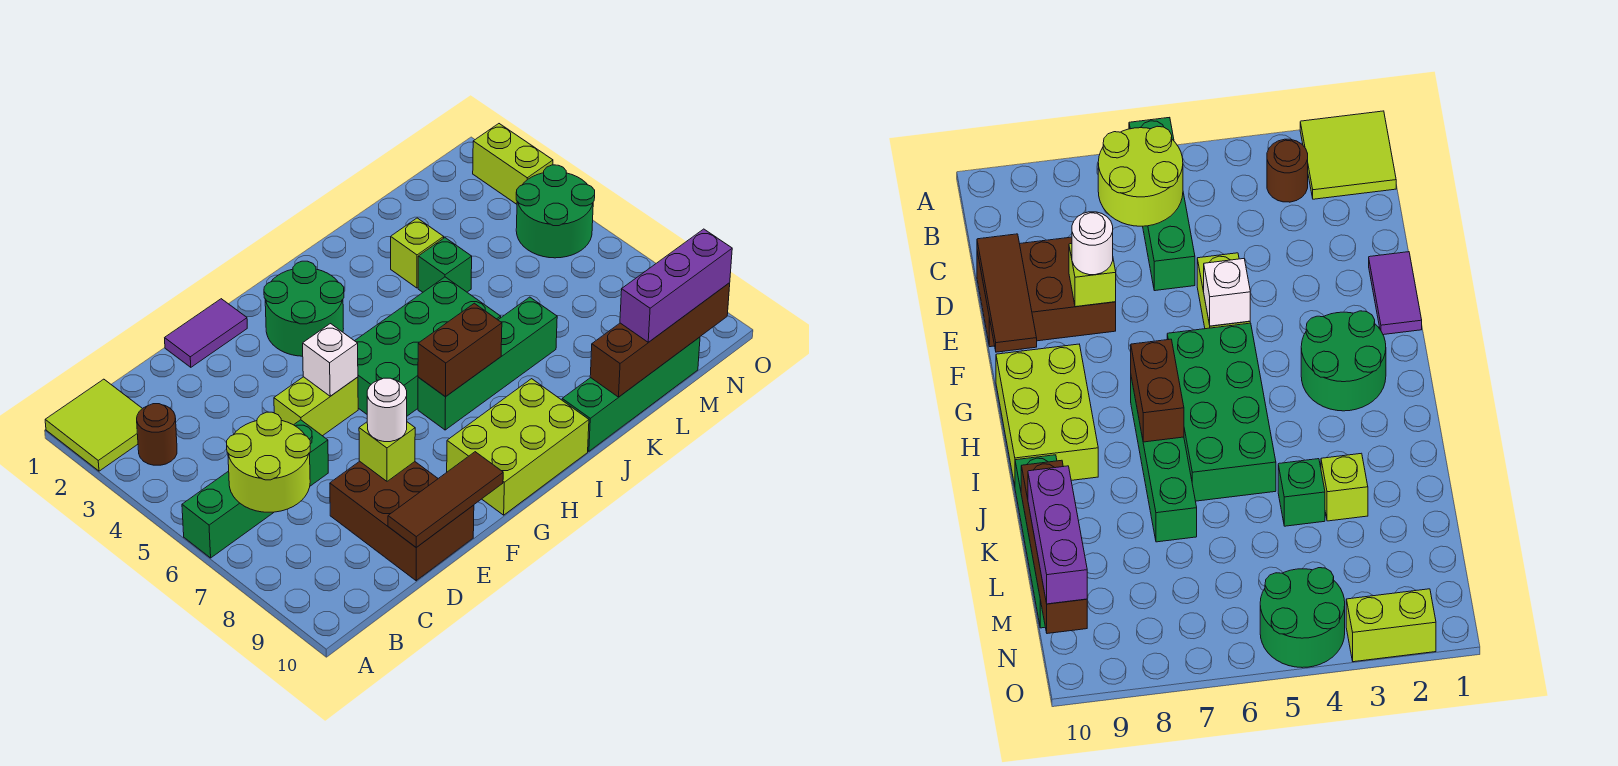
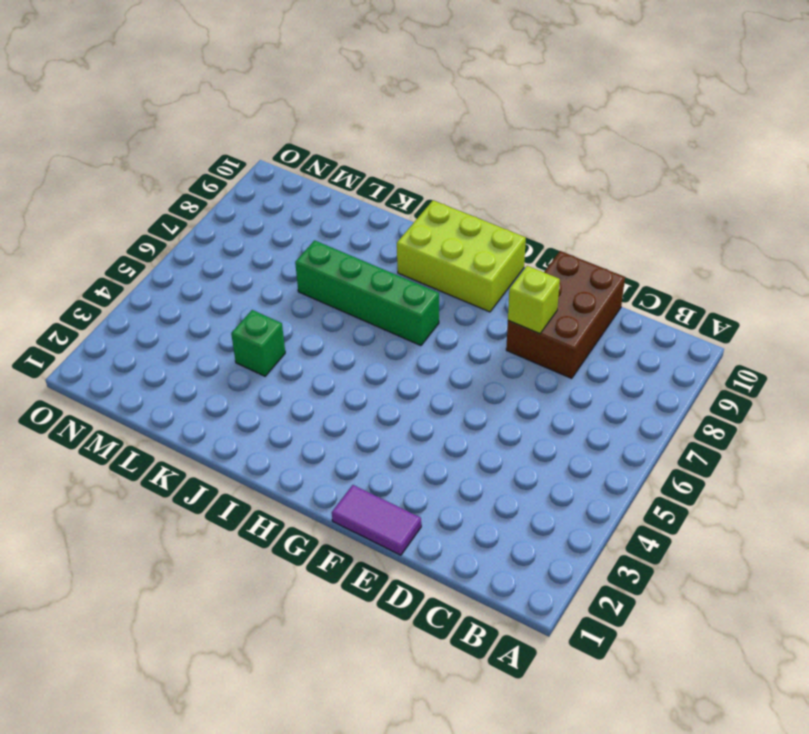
none -> lime 2x2 tile [45,379,142,471]
none -> green 1x4 brick [182,420,328,558]
none -> brown 1x1 round brick [137,404,177,465]

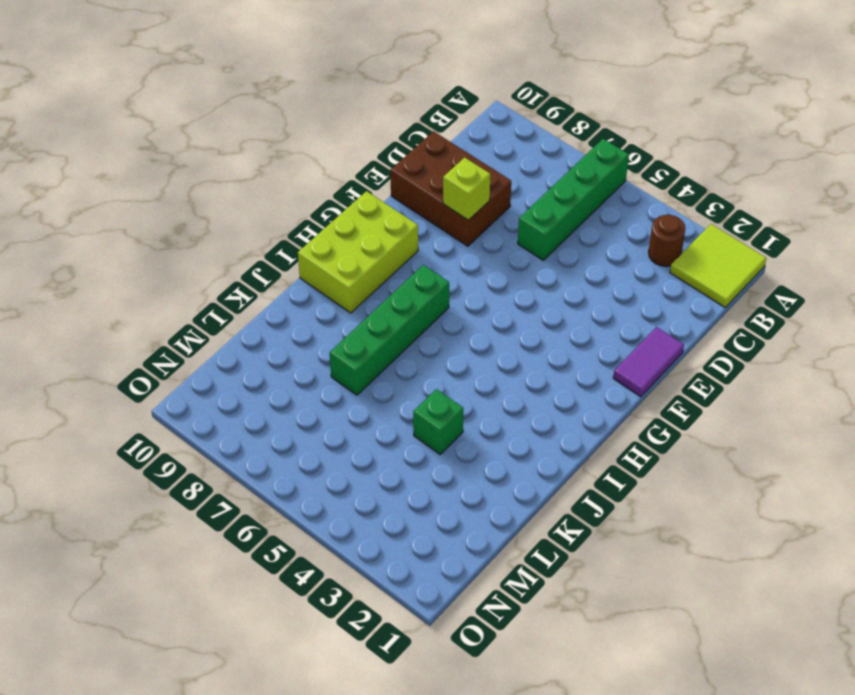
none -> lime 1x2 brick [274,377,358,436]
none -> green 2x2 round brick [264,261,344,356]
none -> green 2x4 brick [355,277,501,416]

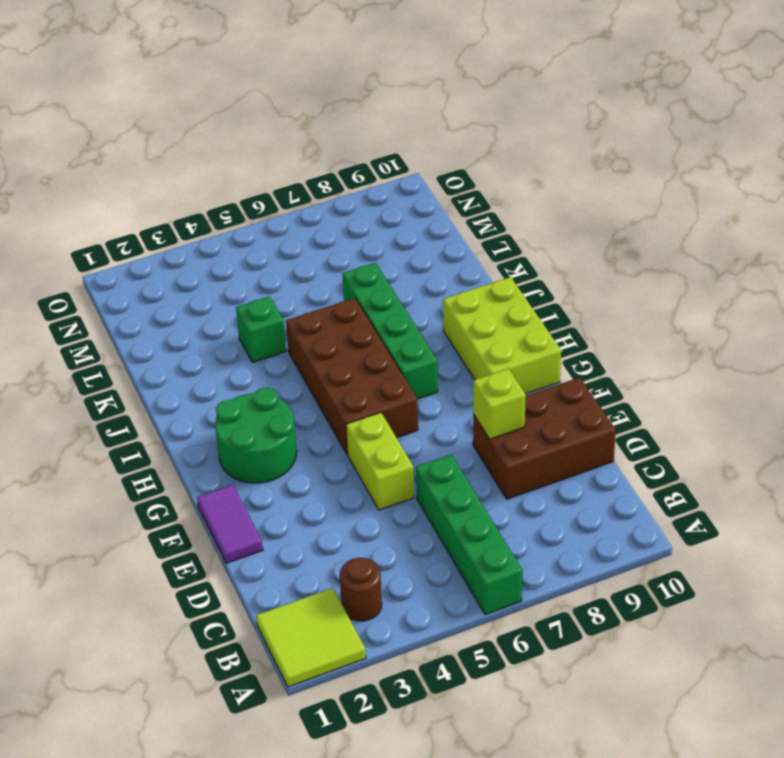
brown 2x4 brick [286,298,418,455] -> green 2x4 brick [355,277,501,416]
none -> green 1x4 brick [562,337,700,451]
none -> lime 1x1 brick [391,218,444,288]
none -> green 2x2 round brick [516,165,595,258]

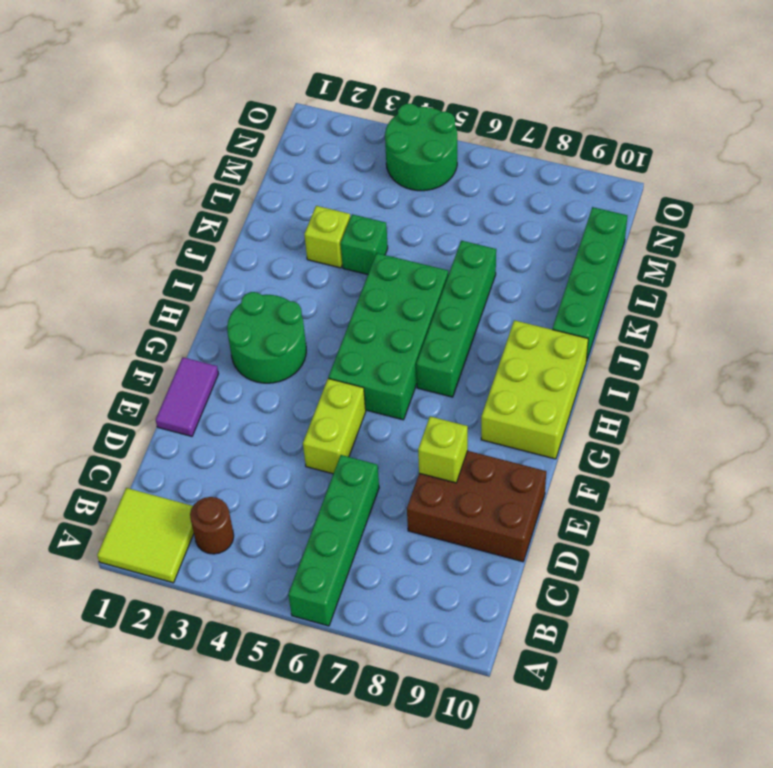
none -> lime 1x2 brick [473,124,553,204]
none -> lime 2x2 round brick [227,412,310,512]
none -> brown 1x3 tile [388,452,503,547]

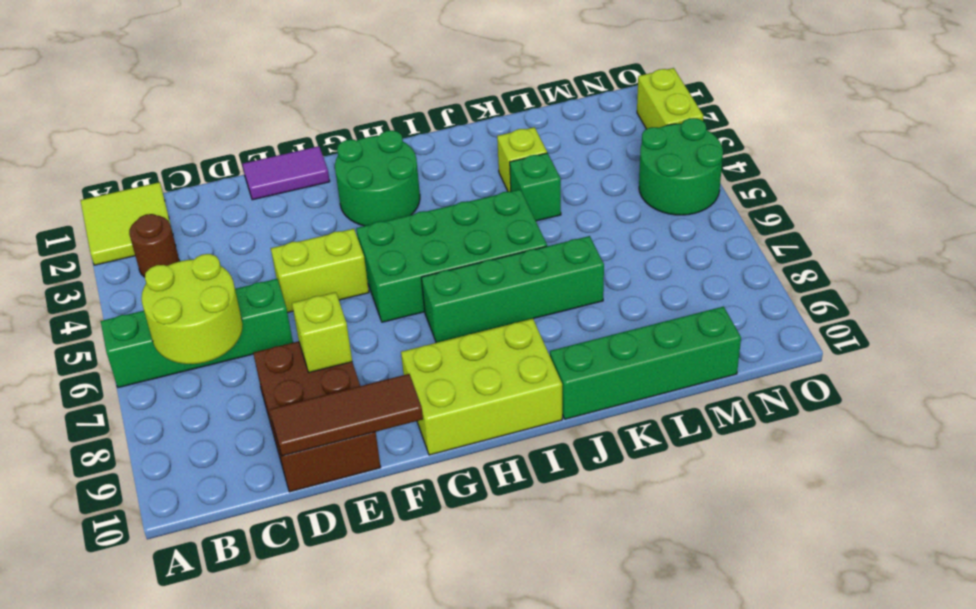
none -> white 1x1 brick [303,324,358,396]
none -> brown 1x2 brick [418,303,502,397]
none -> brown 1x4 brick [590,283,730,397]

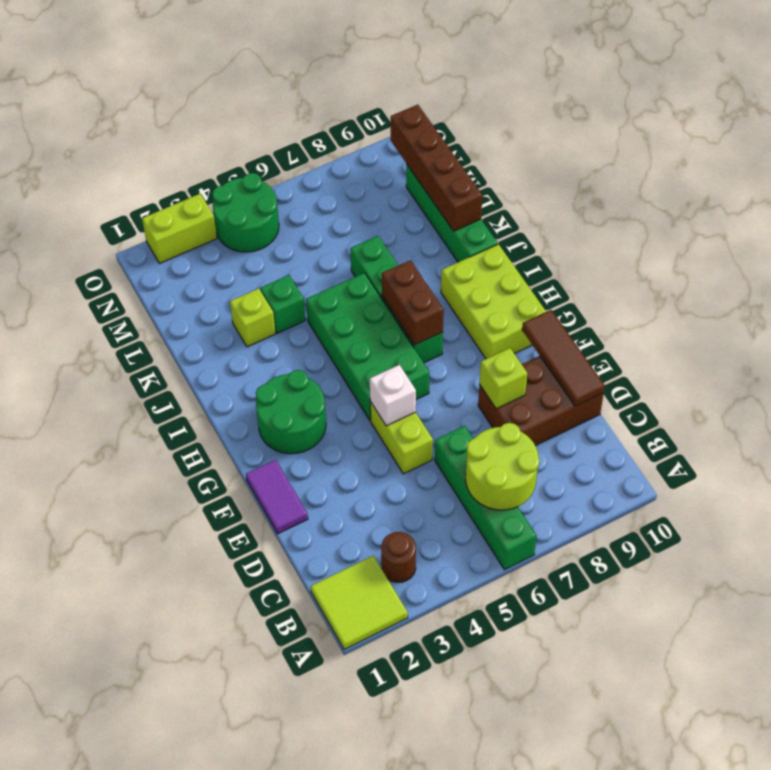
none -> white 1x1 round brick [367,378,407,442]
none -> purple 1x3 brick [620,229,732,342]

